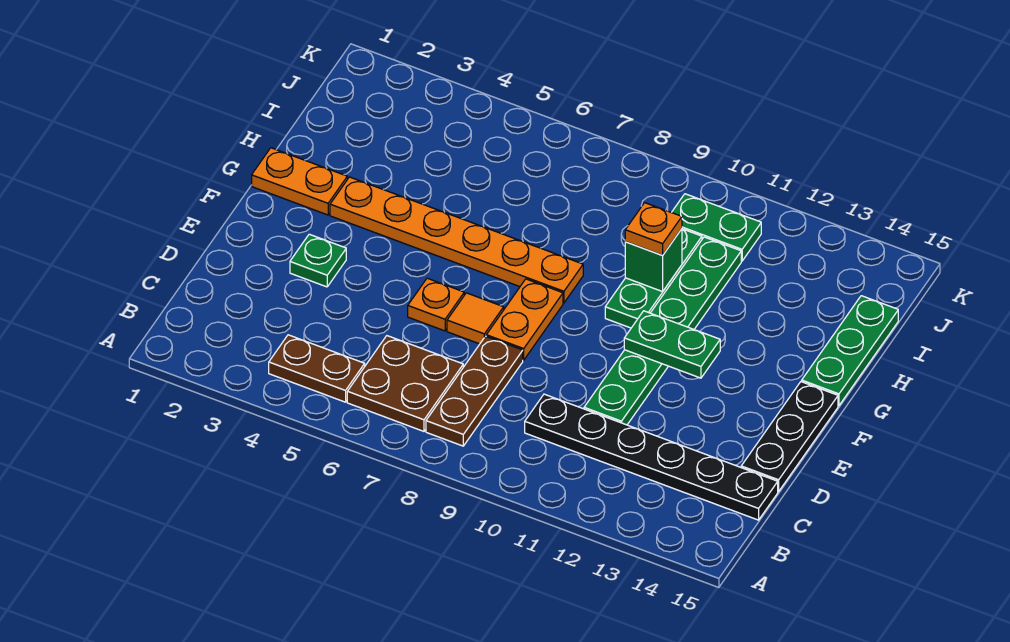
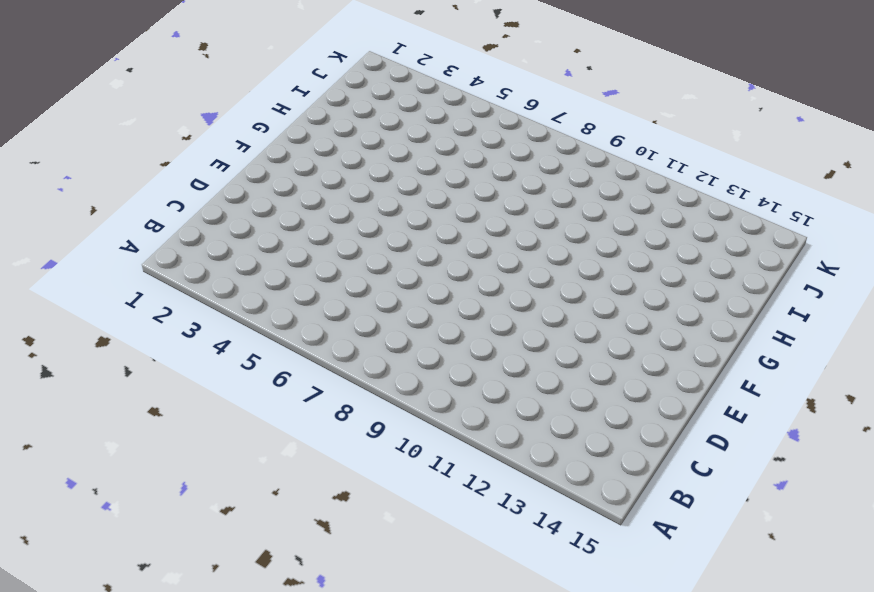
none -> brown 1x2 plate [269,335,365,402]
none -> brown 2x2 plate [347,336,463,431]
none -> brown 1x3 plate [426,336,523,446]

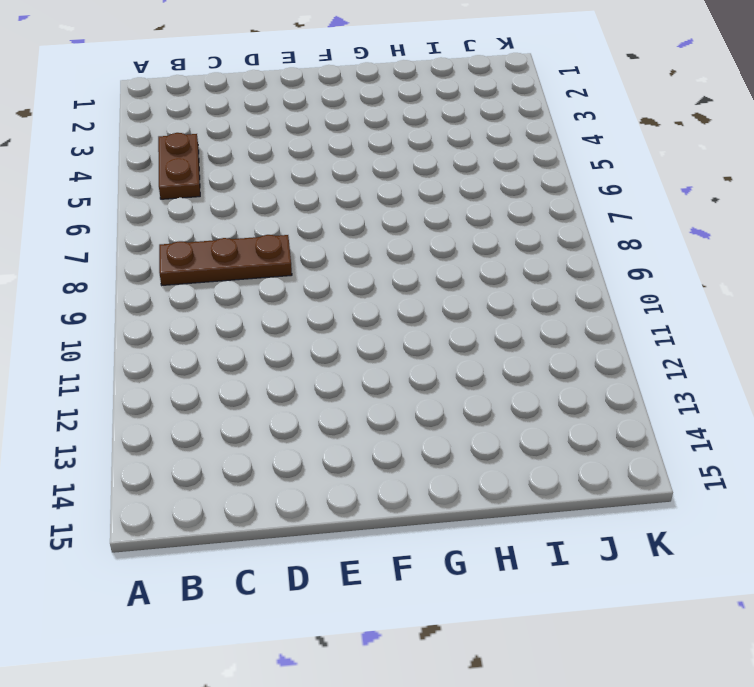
none -> brown 2x2 plate [347,336,463,431]
none -> black 1x6 plate [525,394,778,520]
none -> green 1x6 plate [584,237,741,425]

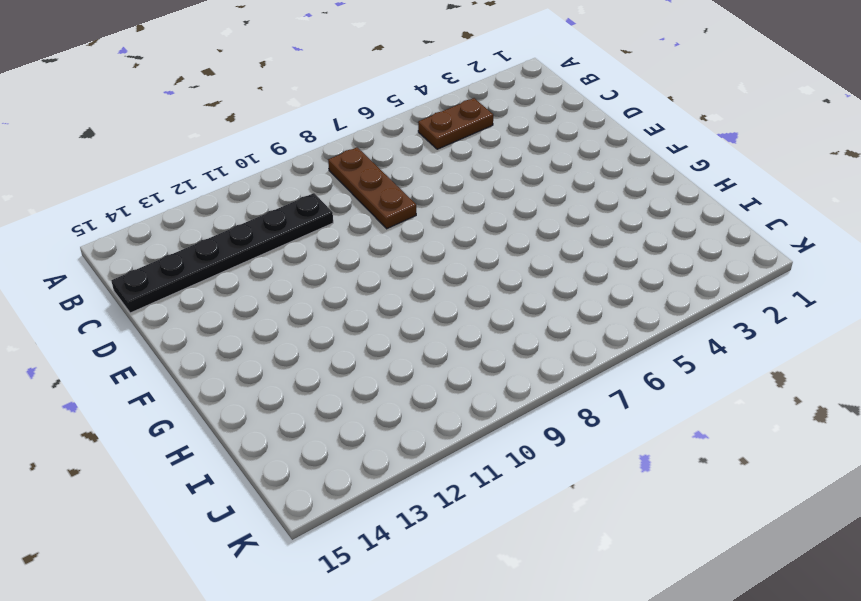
none -> brown 2x2 plate [347,336,463,431]
none -> green 1x6 plate [584,237,741,425]
none -> black 1x3 plate [741,382,838,491]

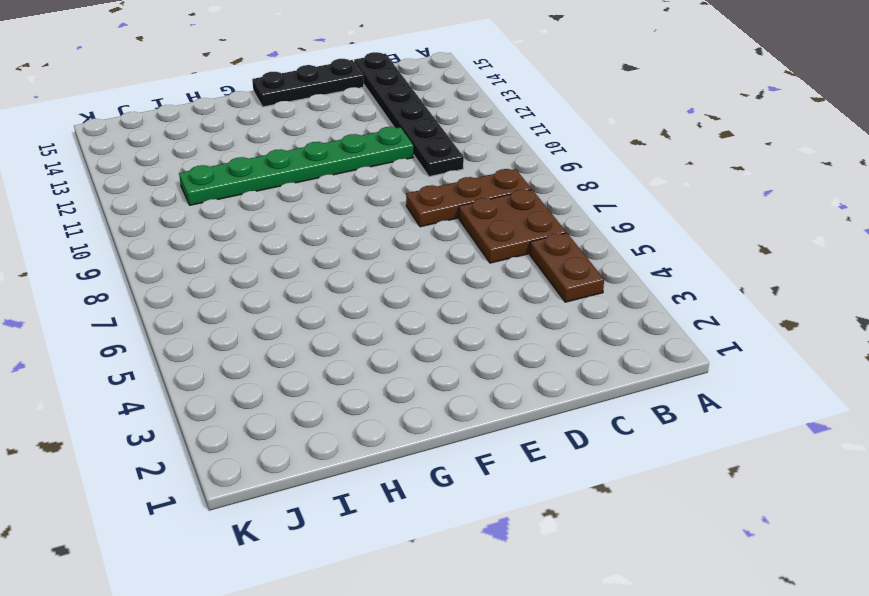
none -> green 1x1 plate [290,234,346,287]
none -> orange 1x1 plate [408,278,464,331]
none -> orange 1x1 tile [447,293,504,344]

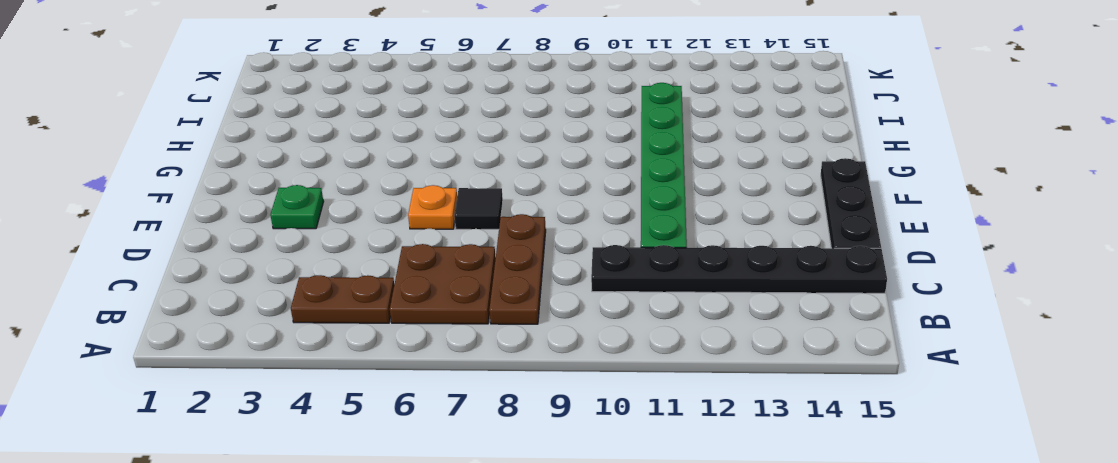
black 1x1 tile [454,188,503,229] -> orange 1x1 tile [447,293,504,344]
none -> orange 1x2 plate [486,279,563,360]
none -> orange 1x2 plate [252,148,347,215]
none -> orange 1x6 plate [330,177,583,303]

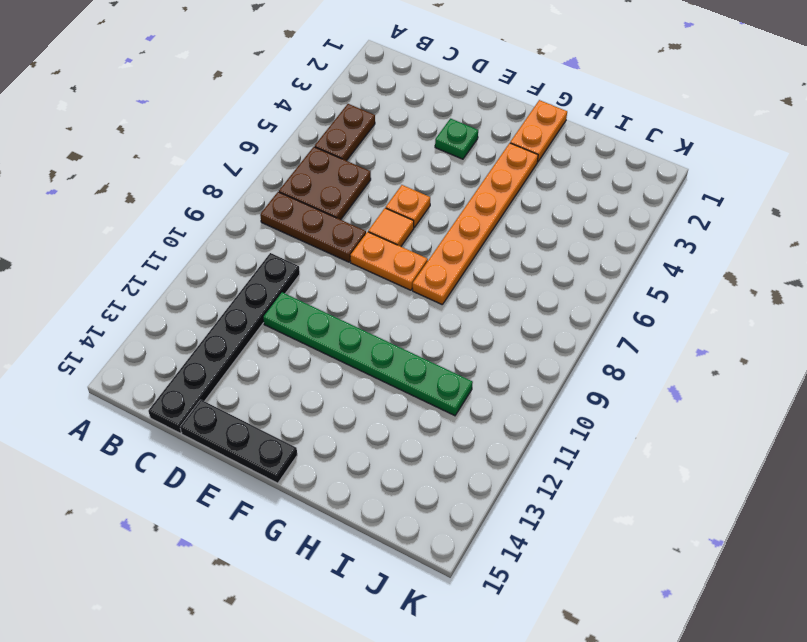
none -> green 1x3 plate [605,229,702,328]
none -> green 1x3 plate [802,296,898,406]
none -> green 1x2 plate [672,194,761,261]

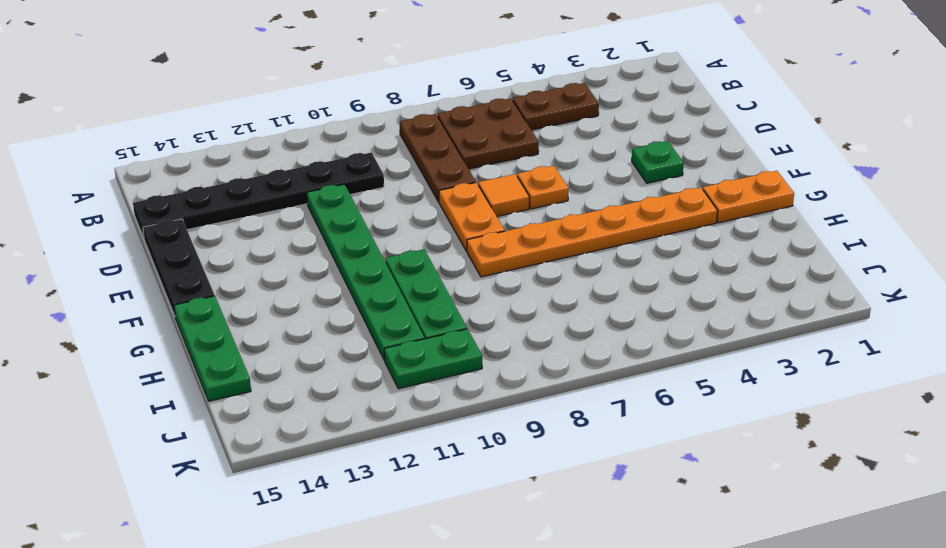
none -> green 1x2 plate [624,311,720,378]
none -> green 1x1 brick [625,229,682,292]
none -> orange 1x1 plate [625,203,682,255]

